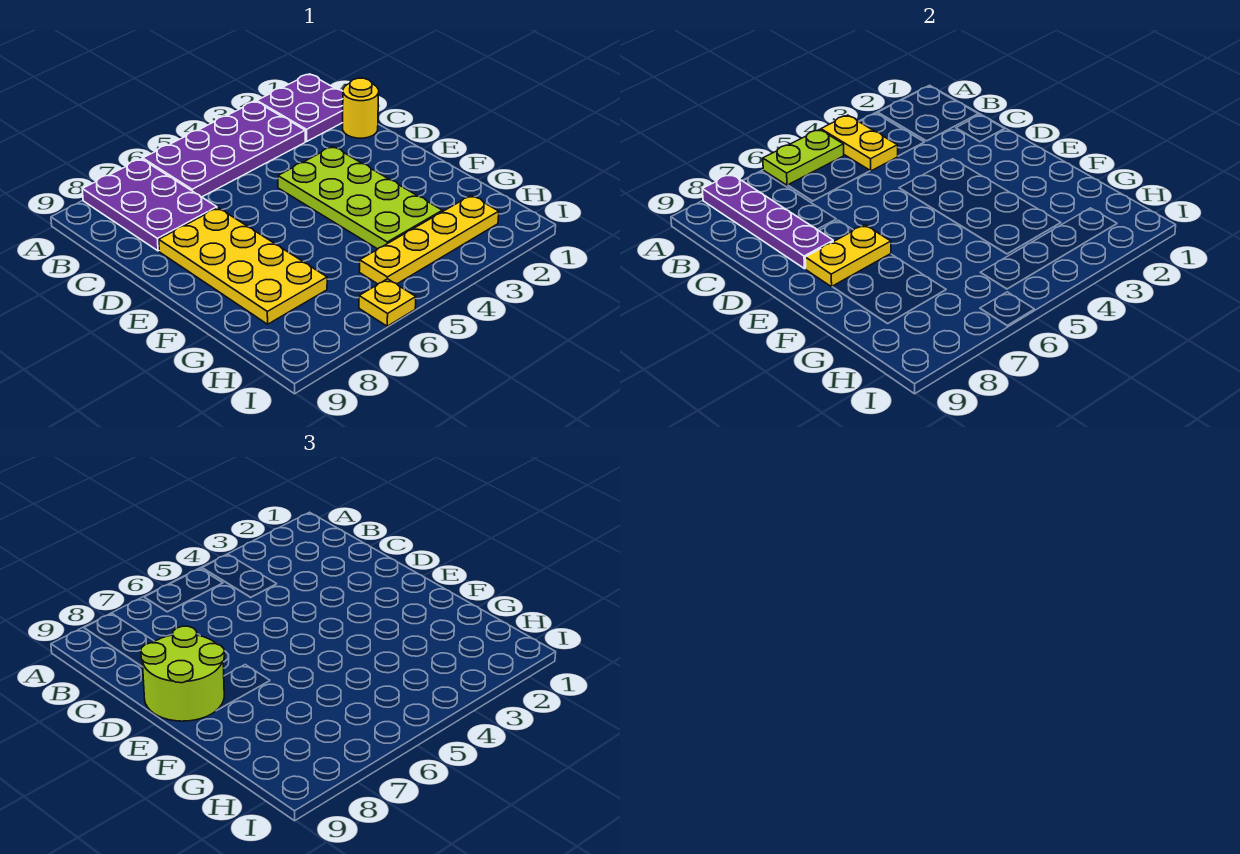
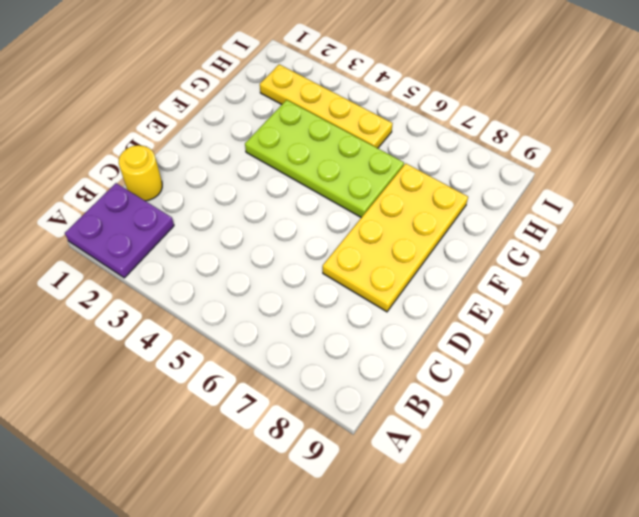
lime 2x4 plate [245,100,404,217] -> lime 2x4 plate turned to [278,146,442,249]
none -> purple 2x4 plate [143,101,305,197]
none -> purple 2x3 plate [82,159,217,251]
none -> yellow 1x1 plate [359,279,416,326]

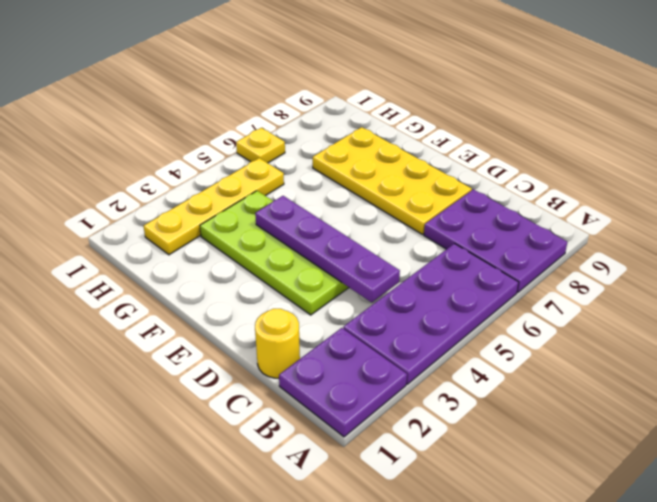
purple 1x4 plate [255,196,400,302] -> purple 1x4 plate moved to [702,174,833,269]
none -> yellow 1x2 plate [821,115,898,171]
none -> lime 1x2 plate [763,130,844,185]
none -> yellow 1x2 plate [805,225,891,287]

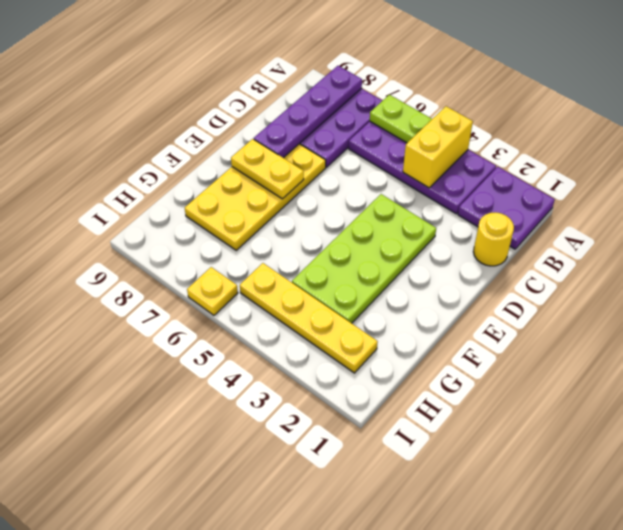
yellow 1x2 brick [403,106,473,188] -> yellow 1x2 plate [821,115,898,171]
none -> lime 2x2 round brick [141,626,224,721]

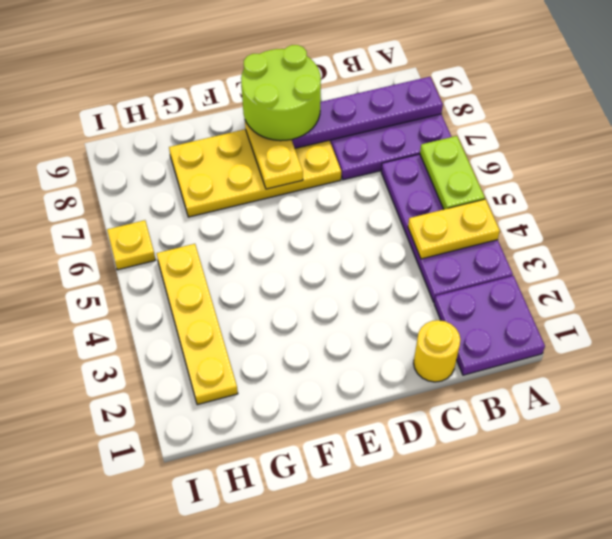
none -> lime 2x4 plate [278,146,442,249]

